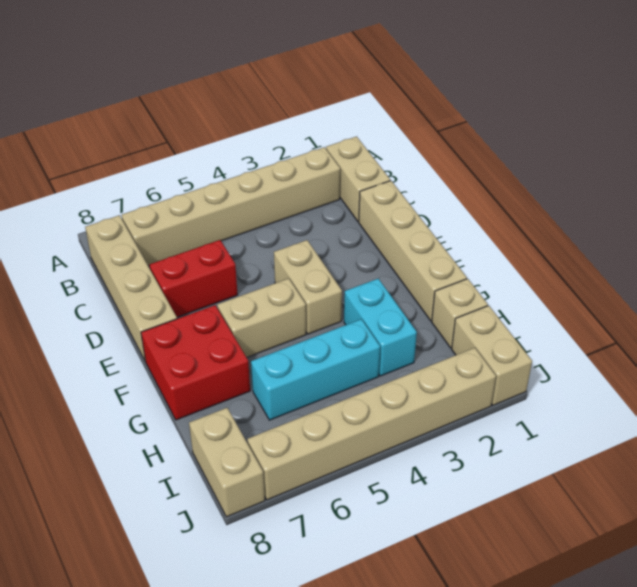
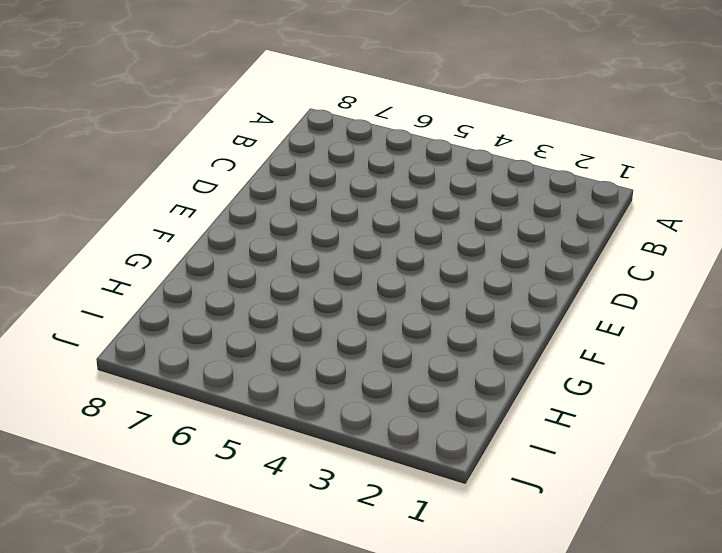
none -> tan 1x2 brick [326,137,390,222]
none -> tan 1x6 brick [122,147,340,266]
none -> tan 1x4 brick [85,215,177,362]

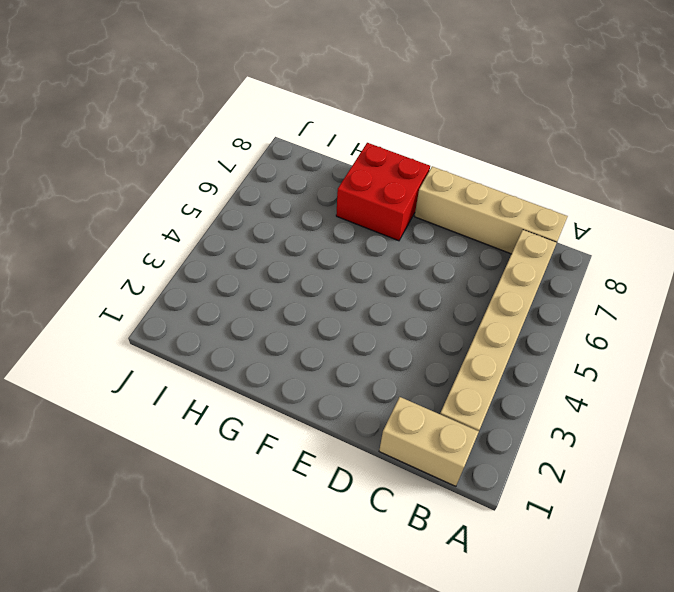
none -> tan 1x4 brick [359,181,467,321]
none -> red 1x2 brick [150,240,238,317]
none -> tan 1x2 brick [274,240,342,334]

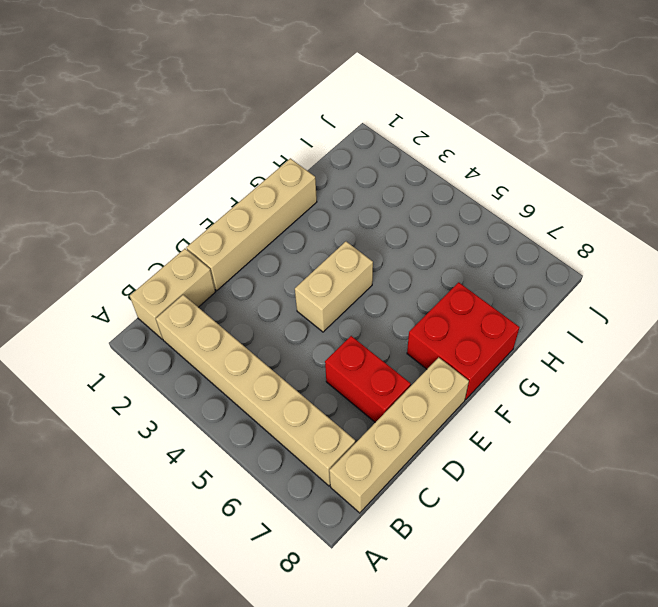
none -> tan 1x2 brick [217,278,306,357]
none -> cyan 1x2 brick [344,279,417,376]
none -> tan 1x1 brick [432,279,488,348]

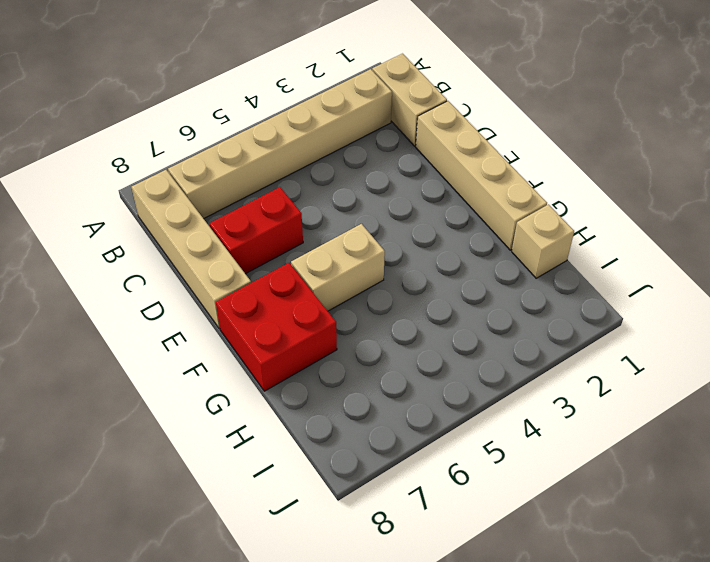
none -> tan 1x2 brick [274,240,342,334]
none -> cyan 1x2 brick [344,279,417,376]
none -> cyan 1x3 brick [251,319,380,420]

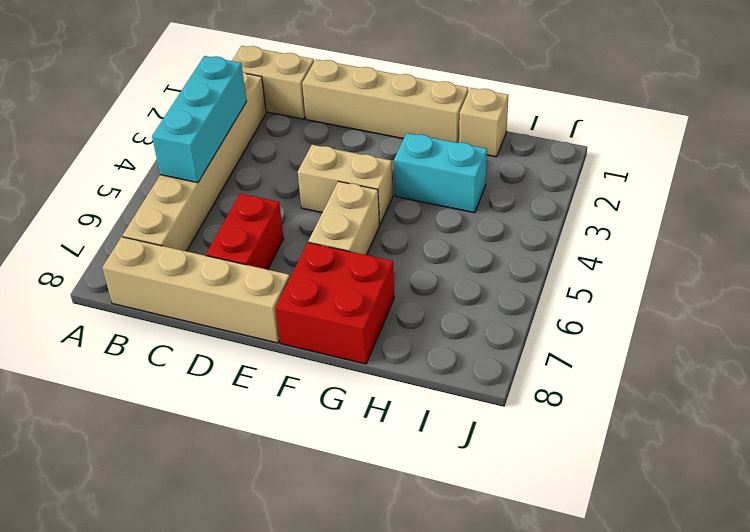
cyan 1x3 brick [152,56,247,183] -> cyan 1x3 brick moved to [251,319,380,420]
none -> tan 1x2 brick [452,306,532,405]
none -> tan 1x2 brick [189,408,265,517]
none -> tan 1x6 brick [247,348,496,500]

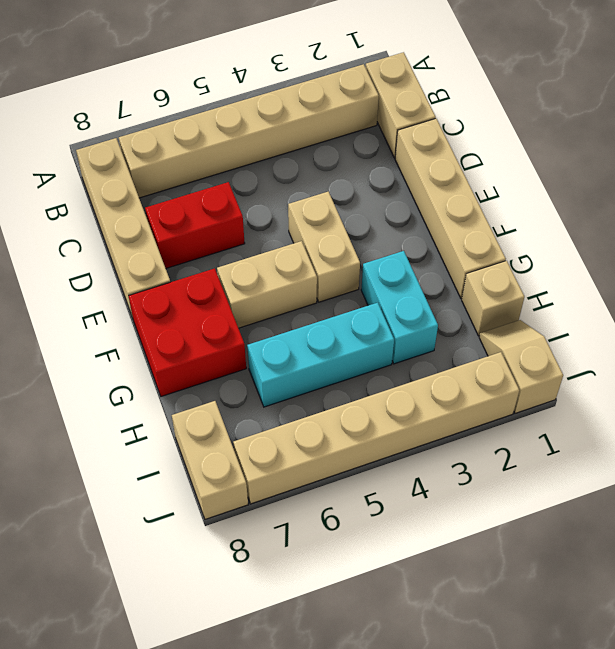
tan 1x2 slope [479,320,563,413] -> tan 1x2 brick [452,306,532,405]

